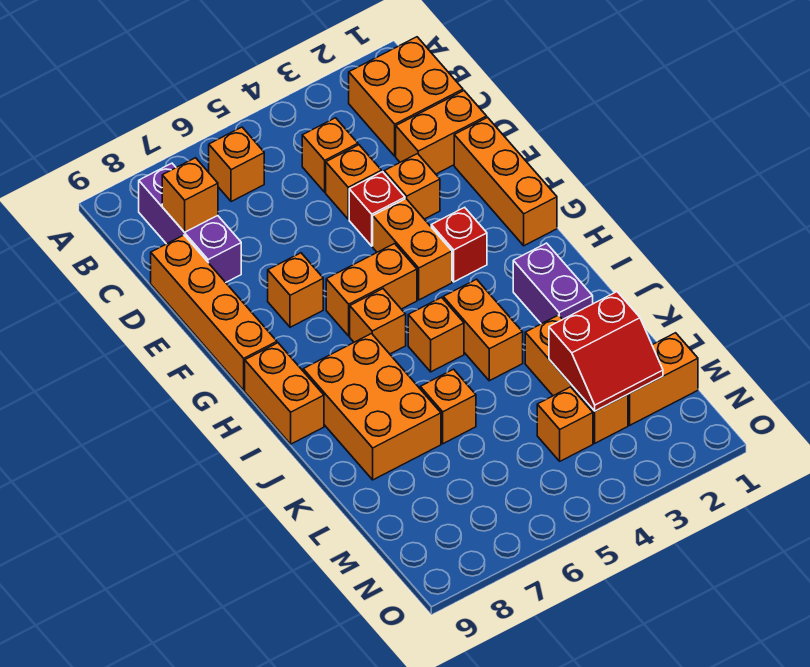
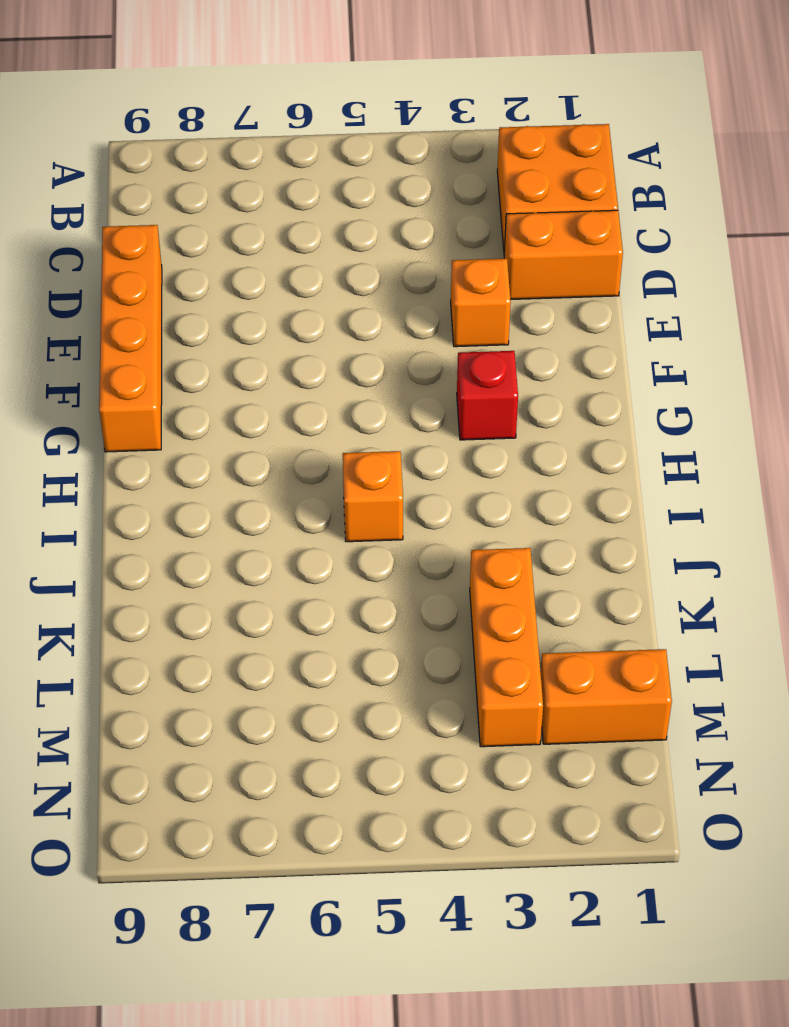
none -> orange 1x1 brick [209,127,264,202]
none -> purple 1x3 brick [139,163,241,282]
none -> orange 1x1 brick [302,118,358,192]

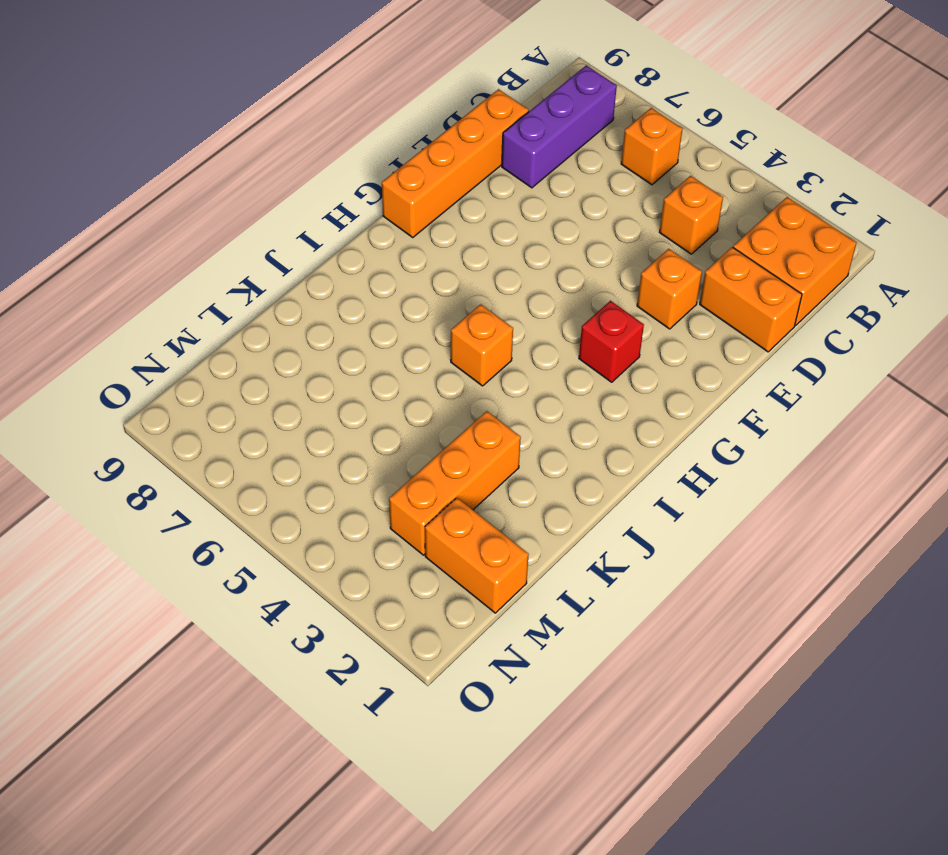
none -> orange 1x1 brick [326,145,382,219]
none -> orange 1x3 brick [454,117,557,246]
none -> red 1x1 brick [349,172,405,246]

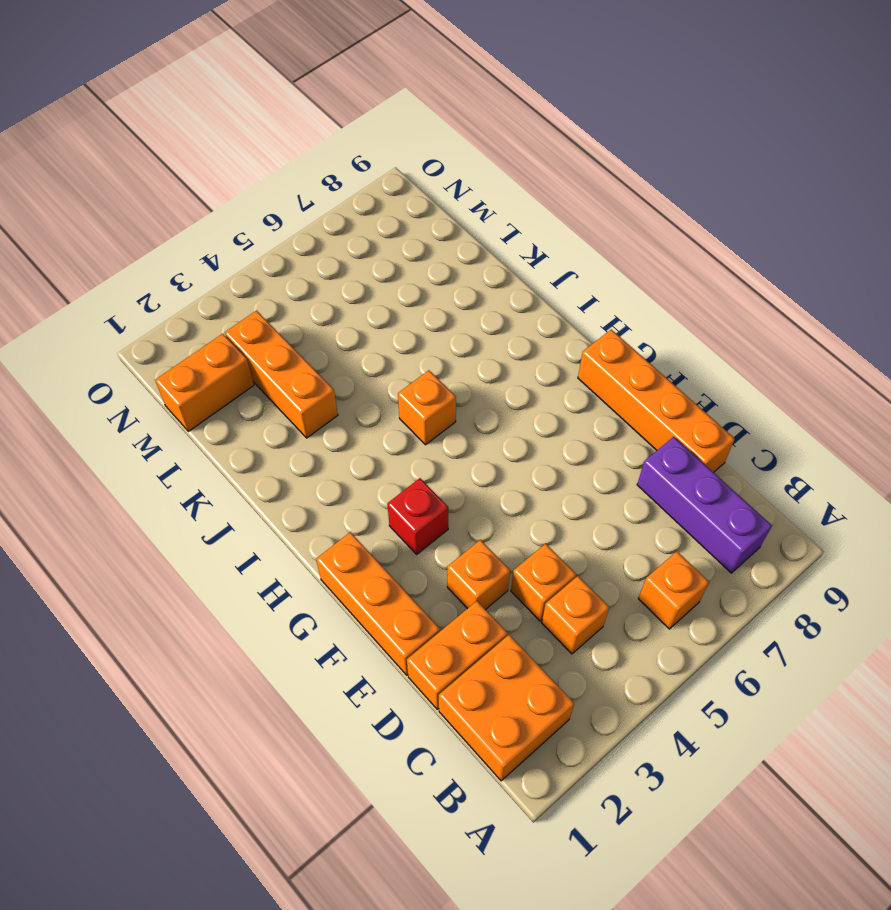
none -> red 1x1 brick [349,172,405,246]
none -> orange 1x2 brick [373,199,452,300]
none -> orange 1x1 brick [268,253,323,327]

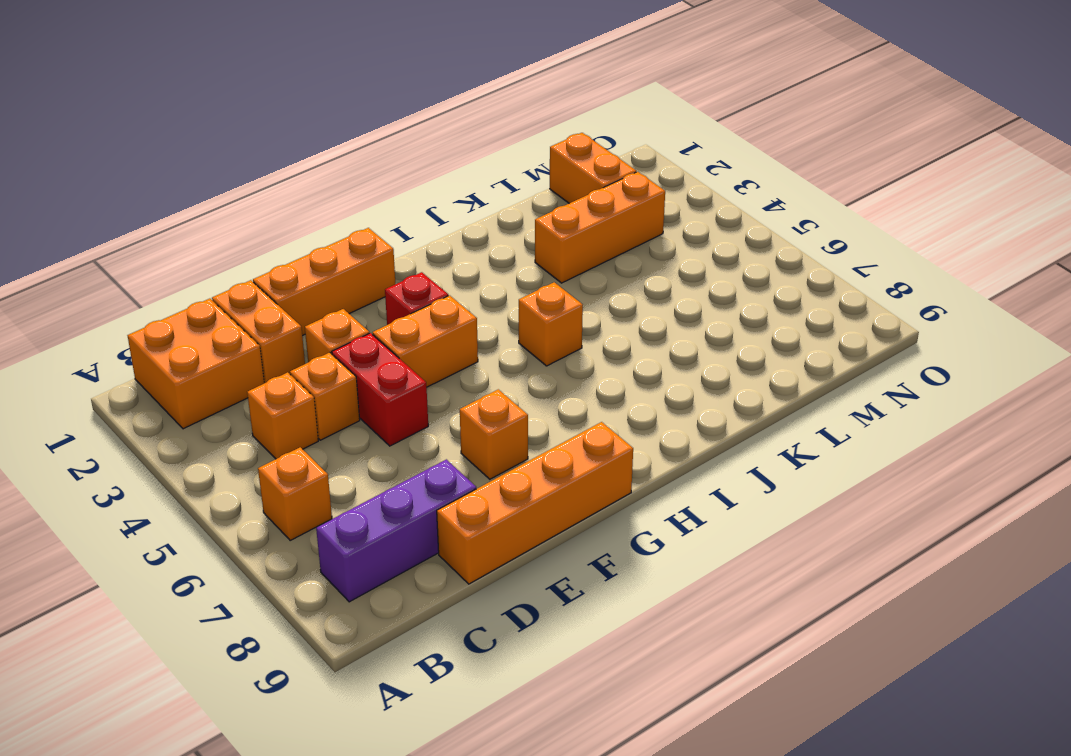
red 1x2 brick [332,333,428,446] -> red 1x1 brick [349,172,405,246]
none -> orange 1x2 brick [326,244,417,336]
none -> orange 1x1 brick [350,289,406,354]
none -> orange 1x2 brick [245,343,324,444]

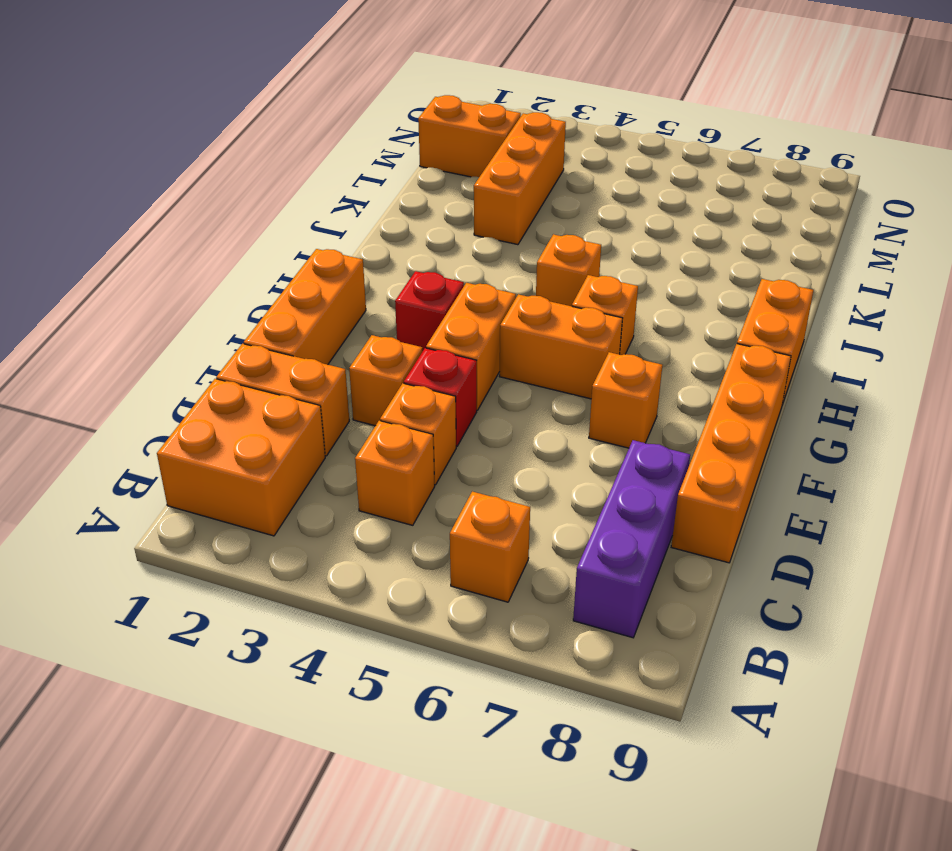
none -> purple 1x2 brick [513,243,593,324]
none -> orange 1x2 brick [443,279,523,381]
none -> orange 2x3 brick [303,334,441,480]

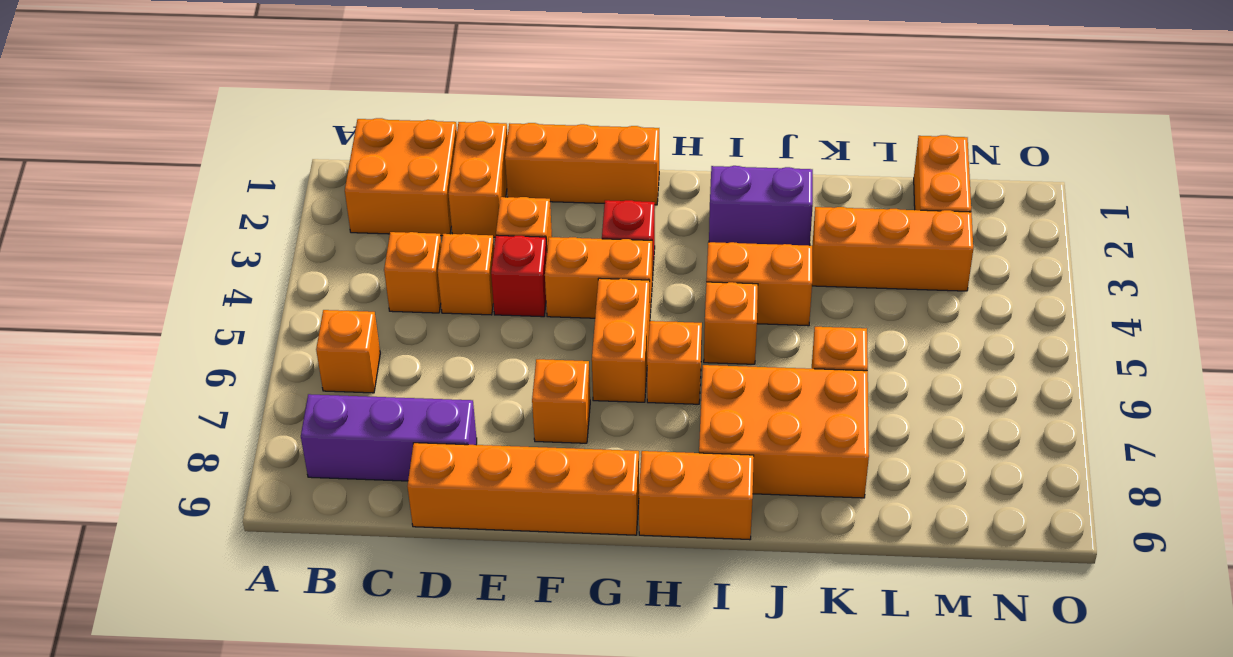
none -> orange 1x1 brick [537,387,593,461]
none -> orange 1x1 brick [162,158,218,232]
none -> red 2x2 slope [549,292,663,411]

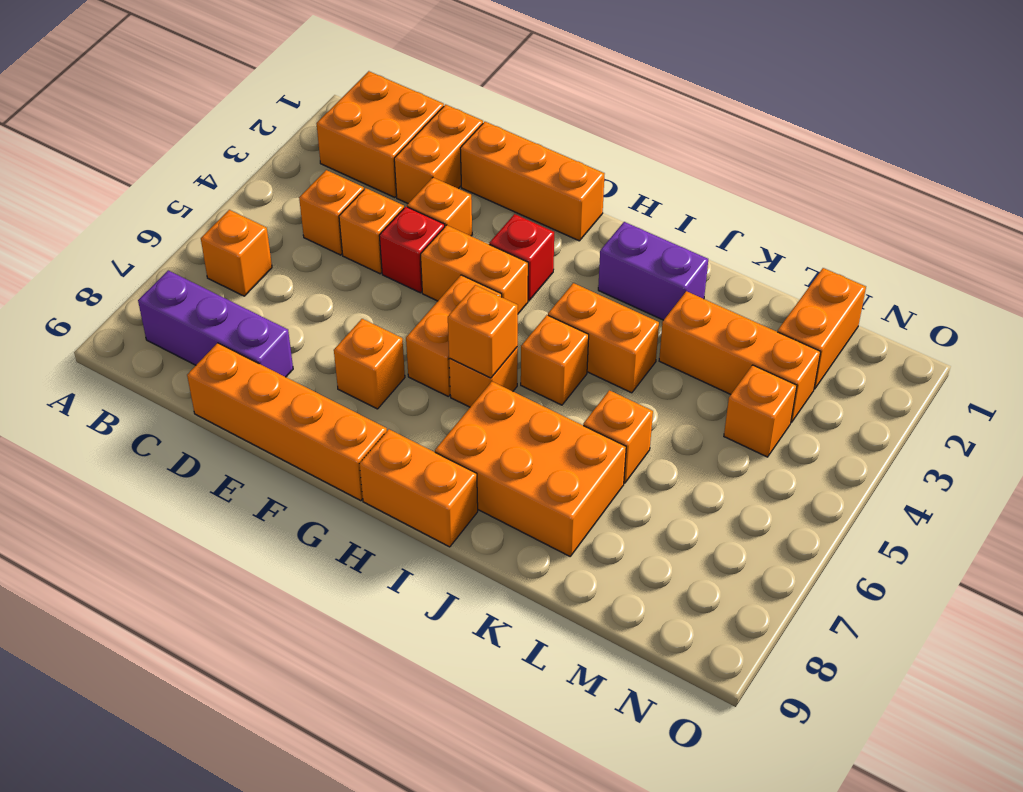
orange 1x1 brick [448,285,518,378] -> orange 1x1 brick moved to [162,158,218,232]
none -> red 2x2 slope [549,292,663,411]

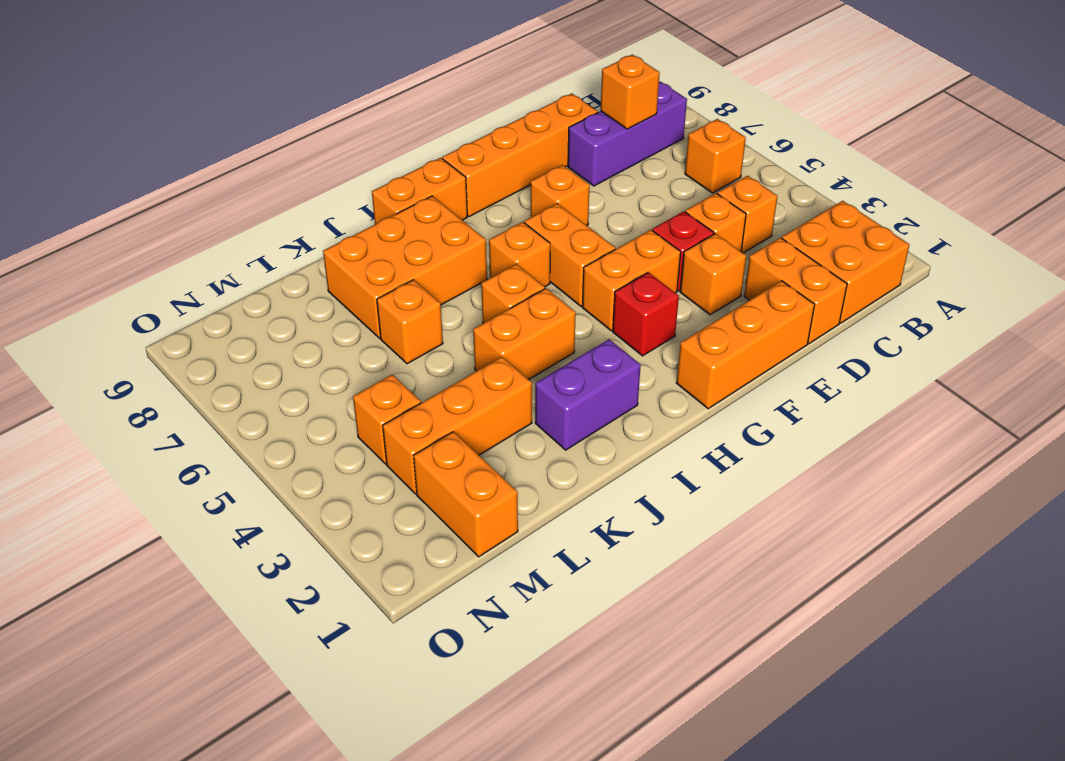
none -> red 2x2 slope [549,292,663,411]

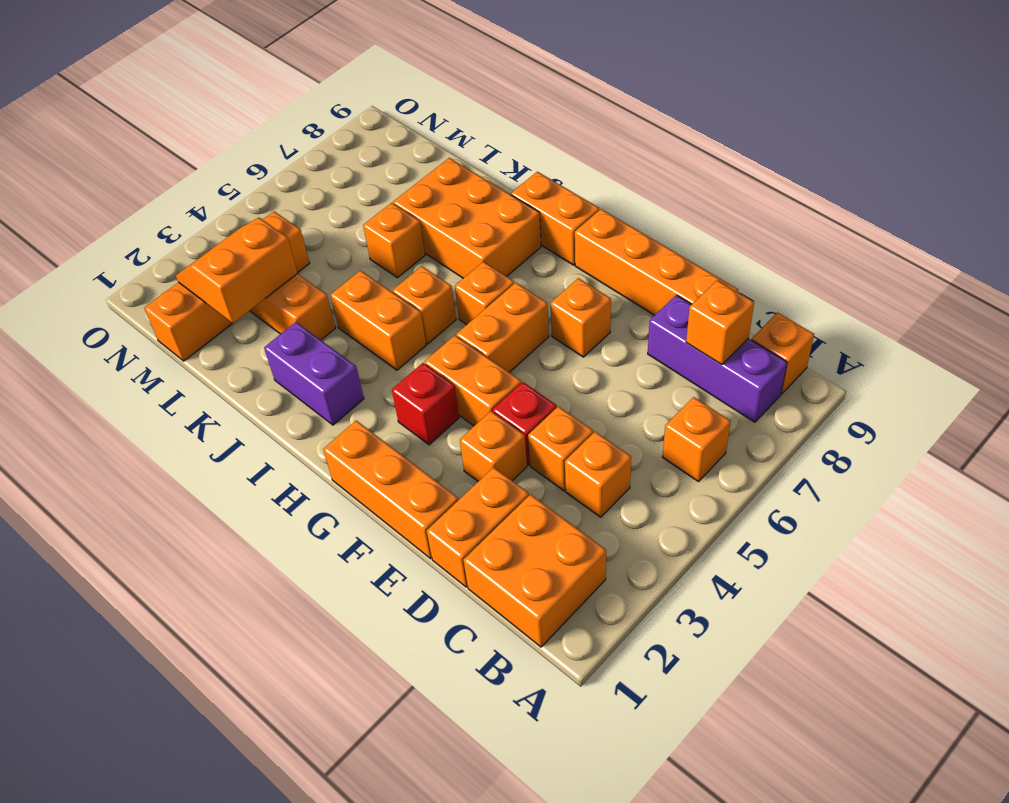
orange 1x1 brick [752,313,814,394] -> none
orange 2x2 slope [176,218,298,323] -> red 2x2 slope [549,292,663,411]

